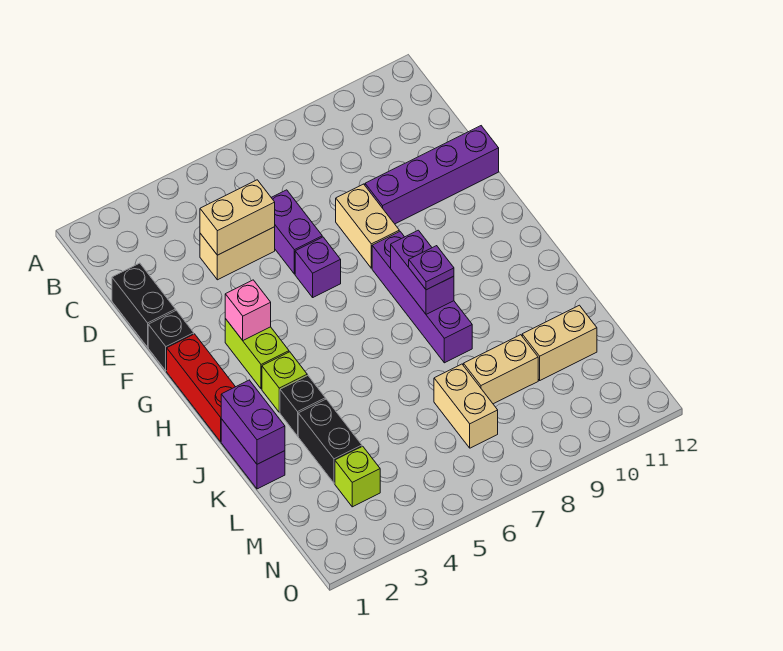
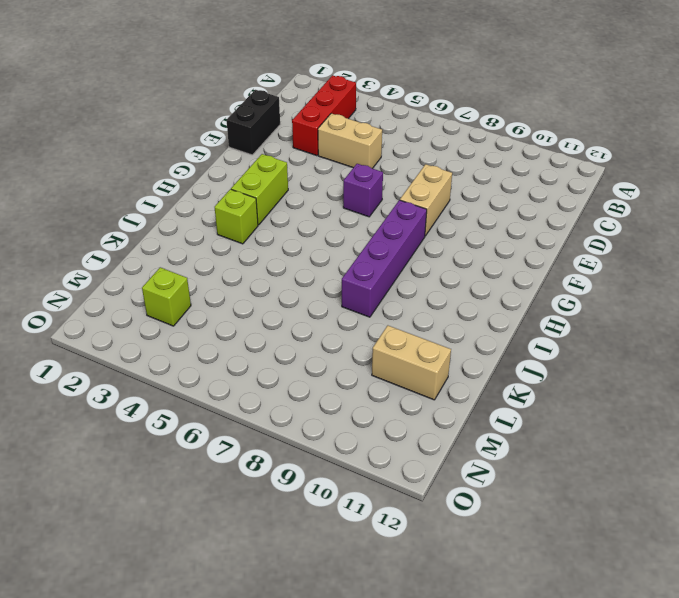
red 1x3 brick [292,75,356,156] -> red 1x3 brick moved to [167,334,235,442]
none -> purple 1x2 brick [271,190,322,274]
none -> purple 1x4 brick [365,126,499,224]
none -> black 1x1 brick [148,310,194,371]

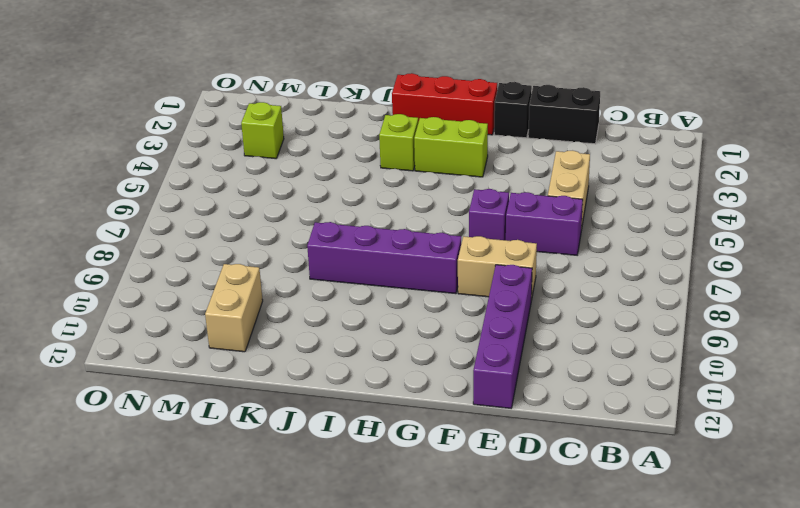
none -> purple 1x2 brick [221,419,285,489]
none -> black 1x1 brick [280,375,325,436]
none -> black 1x2 brick [298,399,362,483]

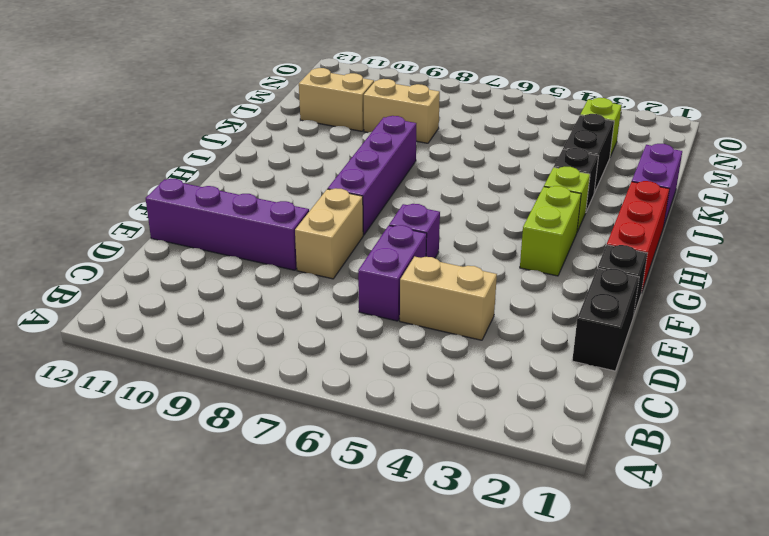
none -> tan 1x2 brick [434,364,498,448]
none -> tan 1x2 brick [200,180,275,255]
none -> pink 1x1 brick [225,280,271,340]

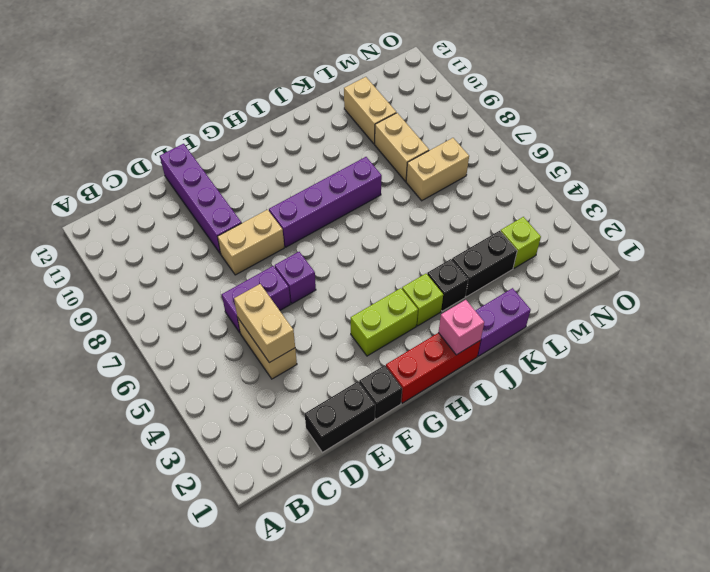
pink 1x1 brick [438,300,484,355] -> pink 1x1 brick moved to [225,280,271,340]
none -> purple 1x2 brick [391,230,454,314]
none -> purple 1x2 brick [221,380,285,464]
none -> purple 1x1 plate [409,246,454,290]

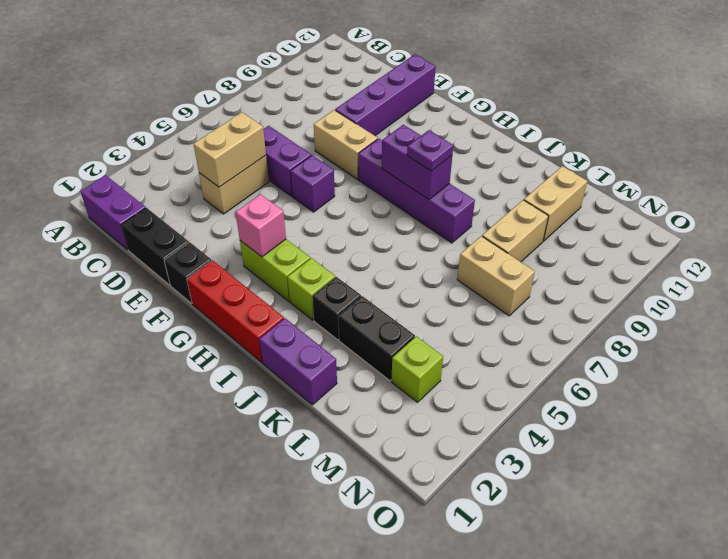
purple 1x2 brick [81,175,146,250] -> purple 1x2 brick moved to [221,380,285,464]

